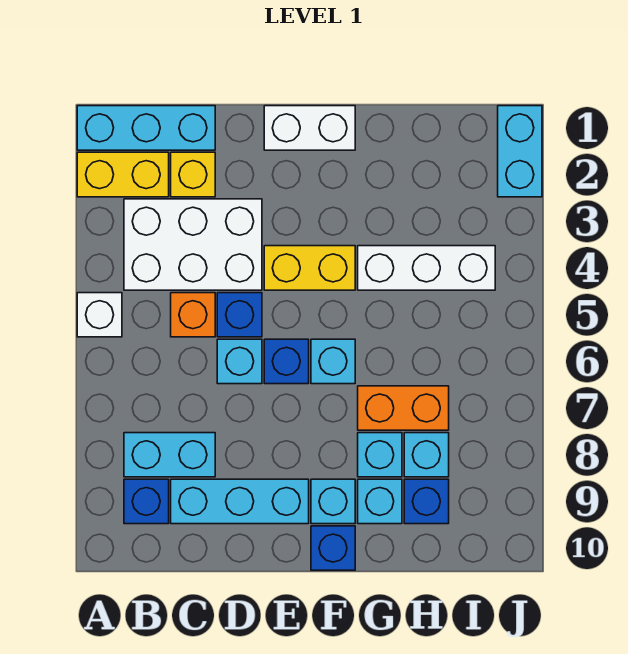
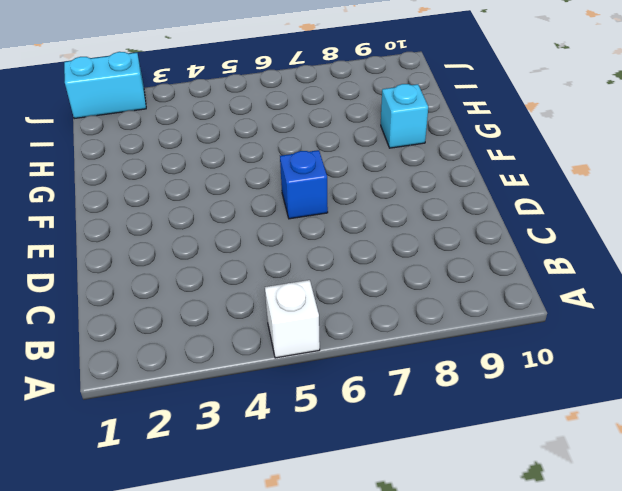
none -> cyan 1x3 brick [77,106,215,150]
none -> yellow 1x2 brick [77,152,169,197]
none -> white 2x3 brick [124,199,262,290]

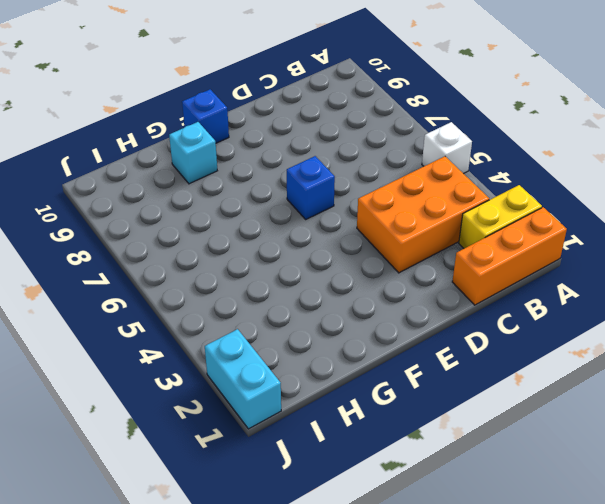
orange 1x3 brick [452,207,567,305] -> cyan 1x3 brick [77,106,215,150]
orange 2x3 brick [357,156,489,273] -> white 2x3 brick [124,199,262,290]
none -> cyan 1x2 brick [124,433,215,477]
none -> blue 1x1 brick [124,479,169,524]
none -> yellow 1x1 brick [171,152,215,197]

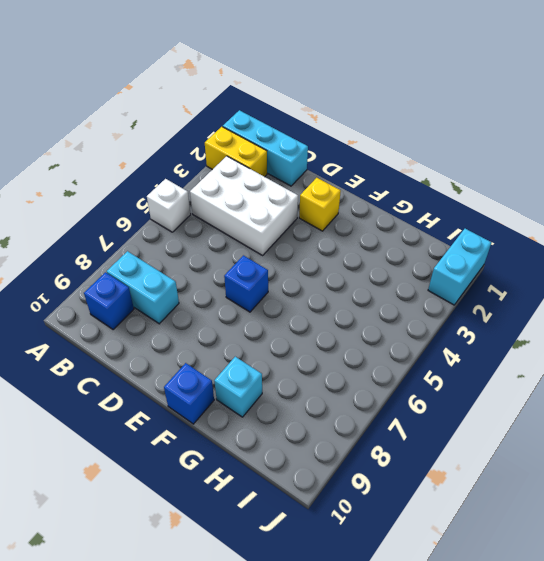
yellow 1x1 brick [299,178,341,231] -> yellow 1x1 brick moved to [171,152,215,197]
none -> orange 1x1 brick [171,293,215,337]
none -> cyan 1x3 brick [171,479,309,524]
none -> blue 1x1 brick [217,293,262,337]

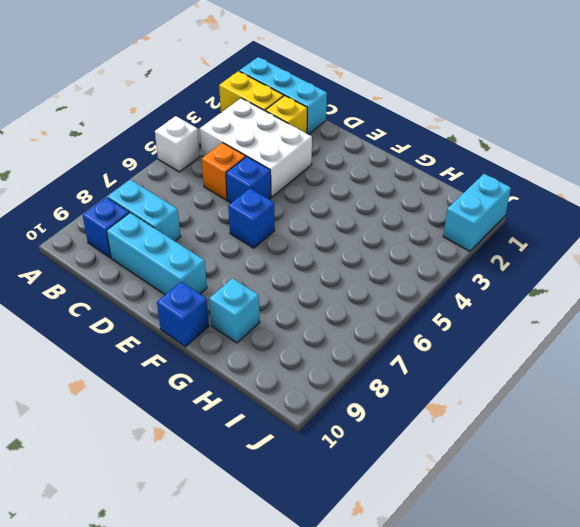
none -> cyan 1x1 brick [217,339,262,384]
none -> white 1x2 brick [264,106,355,150]
none -> yellow 1x2 brick [264,246,355,290]

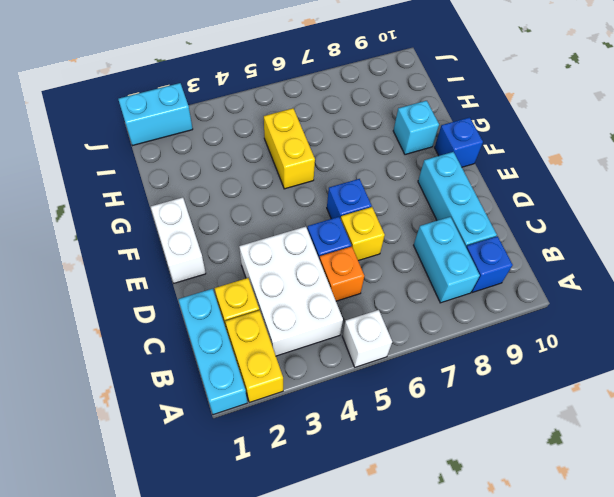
yellow 1x1 brick [341,207,385,261] -> cyan 1x1 brick [217,339,262,384]
yellow 1x2 brick [264,108,315,189] -> yellow 1x2 brick moved to [264,246,355,290]
none -> cyan 1x1 brick [311,339,355,384]
none -> cyan 1x1 brick [311,479,355,524]
none -> white 1x3 brick [358,246,495,290]

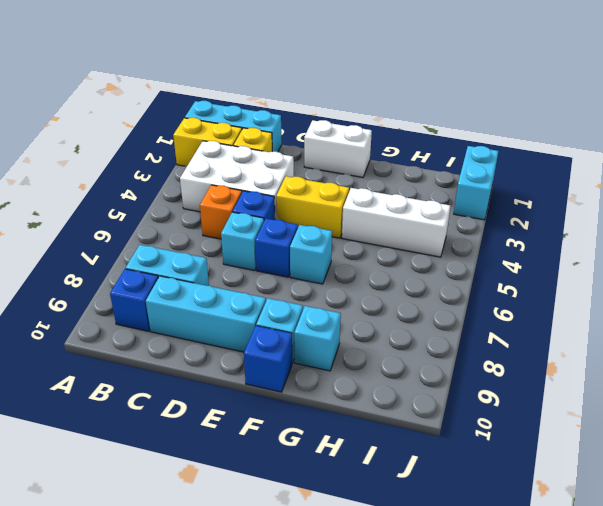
none -> white 1x1 brick [77,293,122,337]
none -> orange 1x2 brick [358,386,449,430]
none -> cyan 1x1 brick [358,433,402,477]

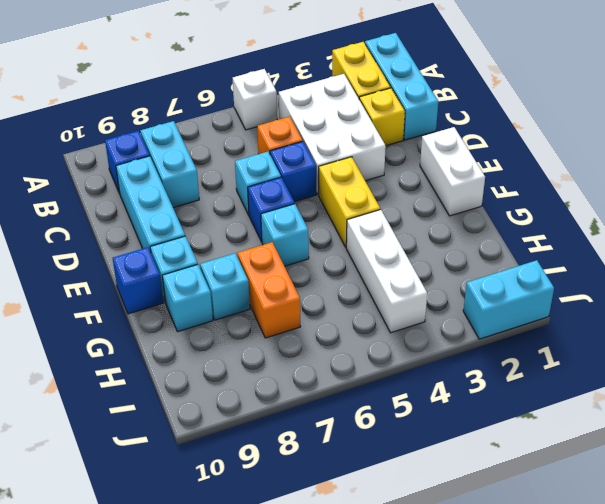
none -> cyan 1x1 brick [404,433,449,477]
none -> blue 1x1 brick [404,479,449,524]

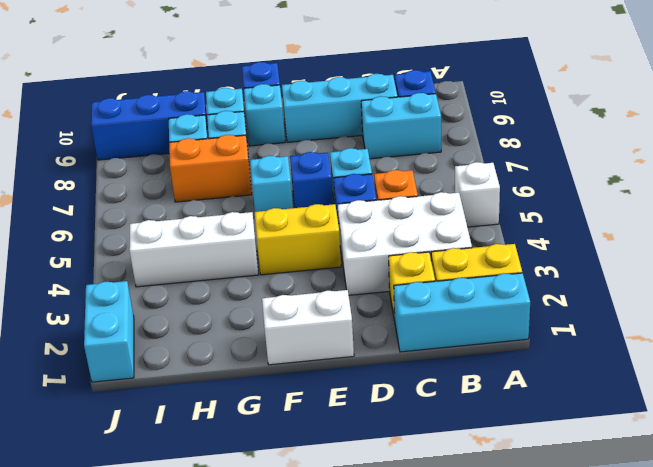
blue 1x3 brick [91,91,208,160] -> blue 1x1 brick [404,479,449,524]

